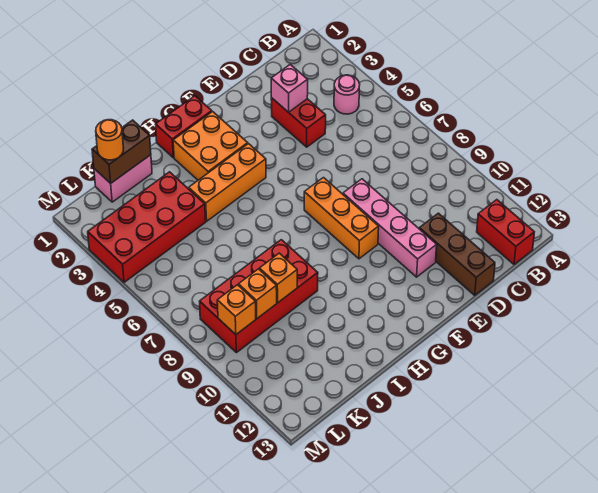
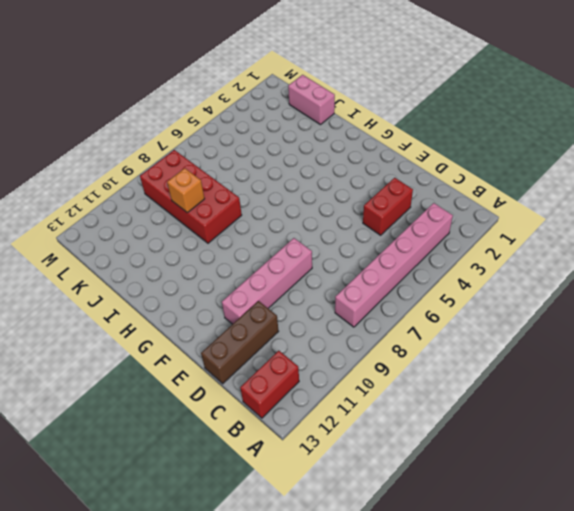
pink 1x6 brick [335,203,453,327] -> pink 1x1 round brick [334,75,360,114]
none -> orange 1x3 brick [304,178,379,259]
none -> red 1x2 brick [155,96,212,158]
none -> orange 2x2 brick [173,112,248,180]

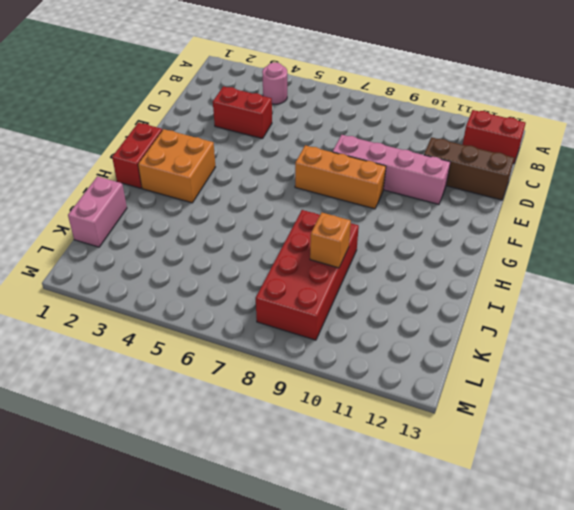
none -> orange 1x3 brick [189,144,266,221]
none -> red 2x4 brick [88,172,206,282]
none -> pink 1x1 brick [271,64,308,112]

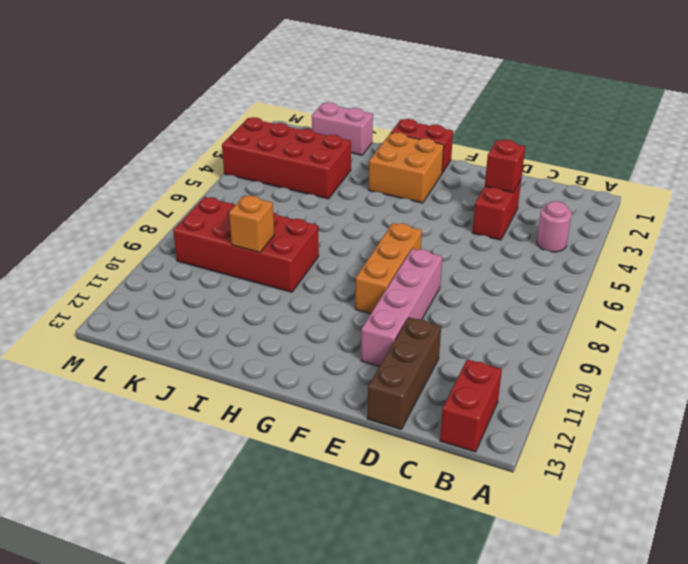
red 1x1 brick [485,140,525,193] -> pink 1x1 brick [271,64,308,112]
none -> orange 1x3 brick [189,144,266,221]
none -> brown 1x2 brick [92,120,151,183]
none -> orange 1x1 brick [238,269,277,318]

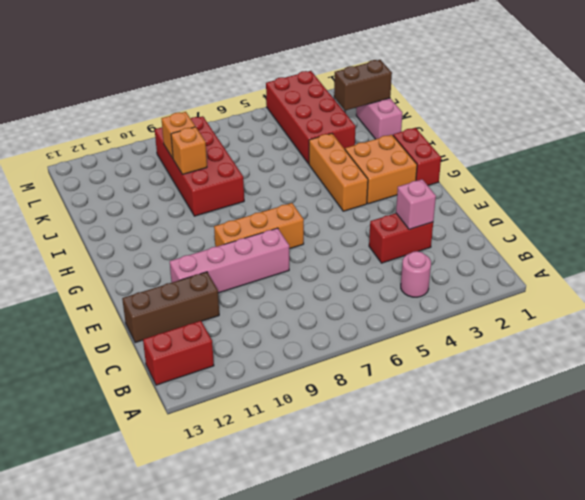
brown 1x2 brick [334,60,392,111] -> brown 1x2 brick turned to [92,120,151,183]
none -> orange 1x1 brick [217,285,256,334]
none -> orange 1x1 round brick [96,120,123,160]

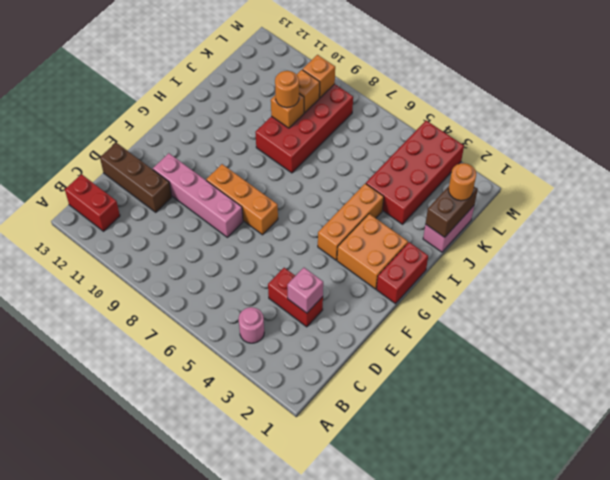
orange 1x1 round brick [275,71,299,108] -> none

